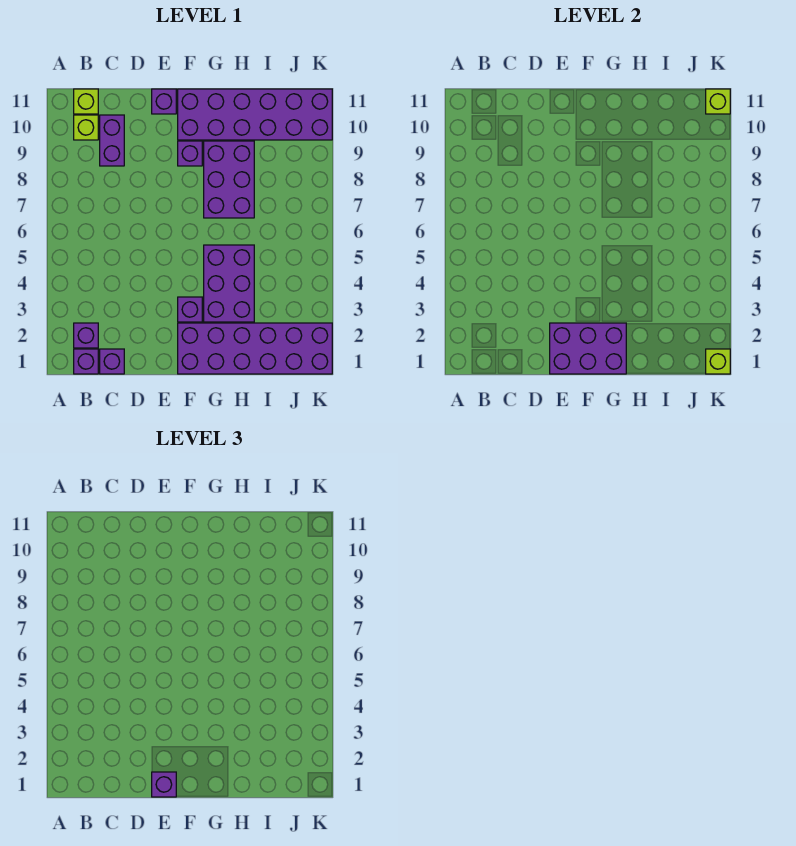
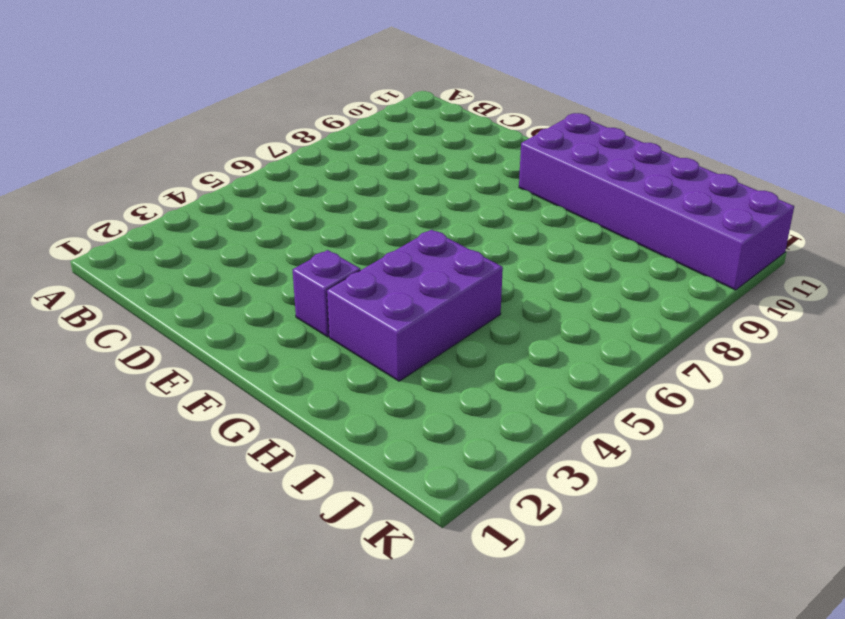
none -> purple 1x1 brick [74,349,98,374]
none -> purple 1x1 brick [74,323,98,348]
none -> lime 1x1 brick [74,115,98,140]

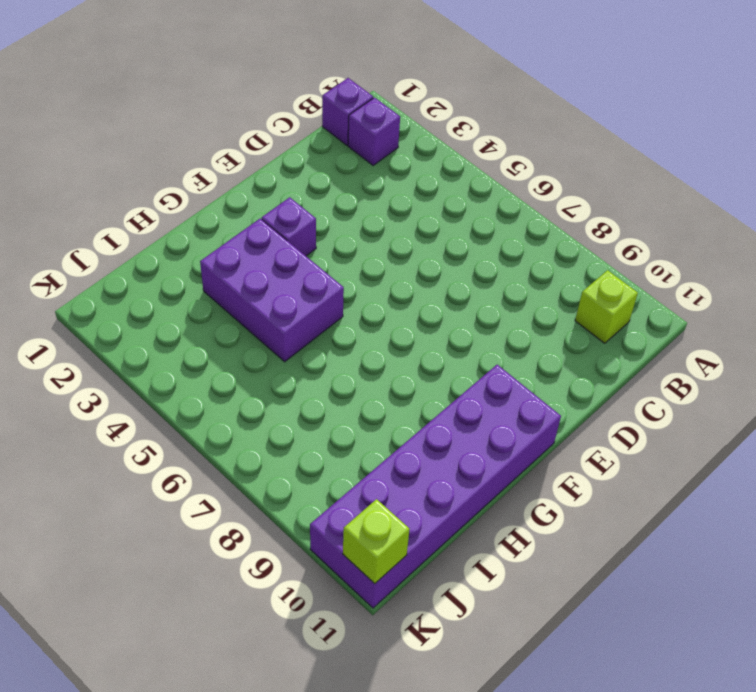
none -> lime 1x1 brick [74,89,98,114]
none -> purple 1x1 brick [100,349,124,374]
none -> purple 1x2 brick [100,115,124,166]

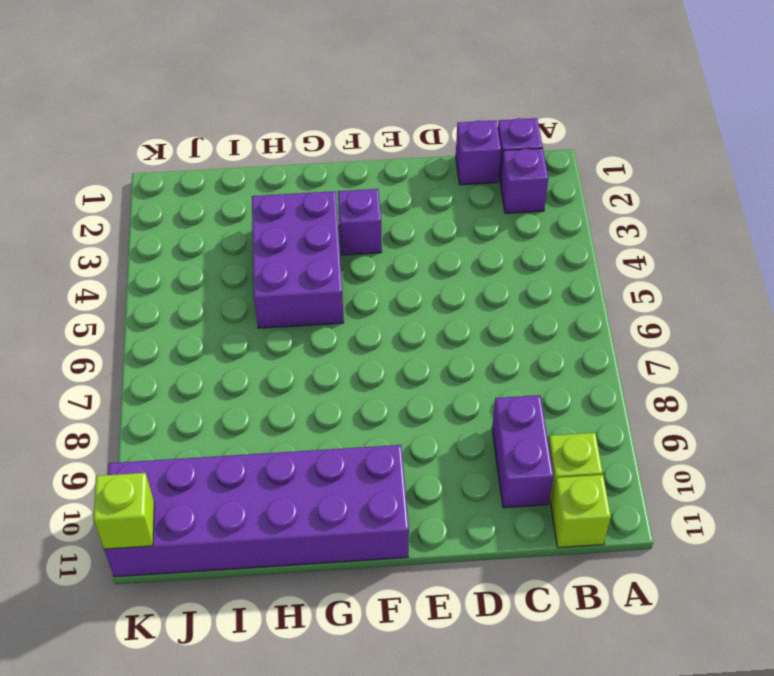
none -> purple 1x1 brick [152,89,176,114]
none -> purple 2x6 brick [178,323,332,374]
none -> purple 1x1 brick [178,141,202,166]

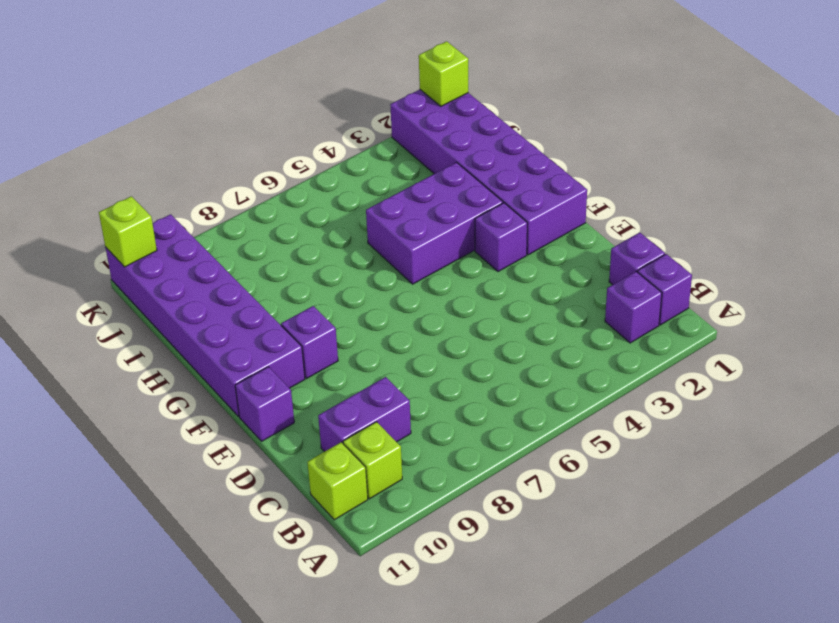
none -> purple 2x3 brick [204,141,254,218]
none -> purple 2x3 brick [550,323,626,374]
none -> purple 1x1 brick [152,772,176,797]

